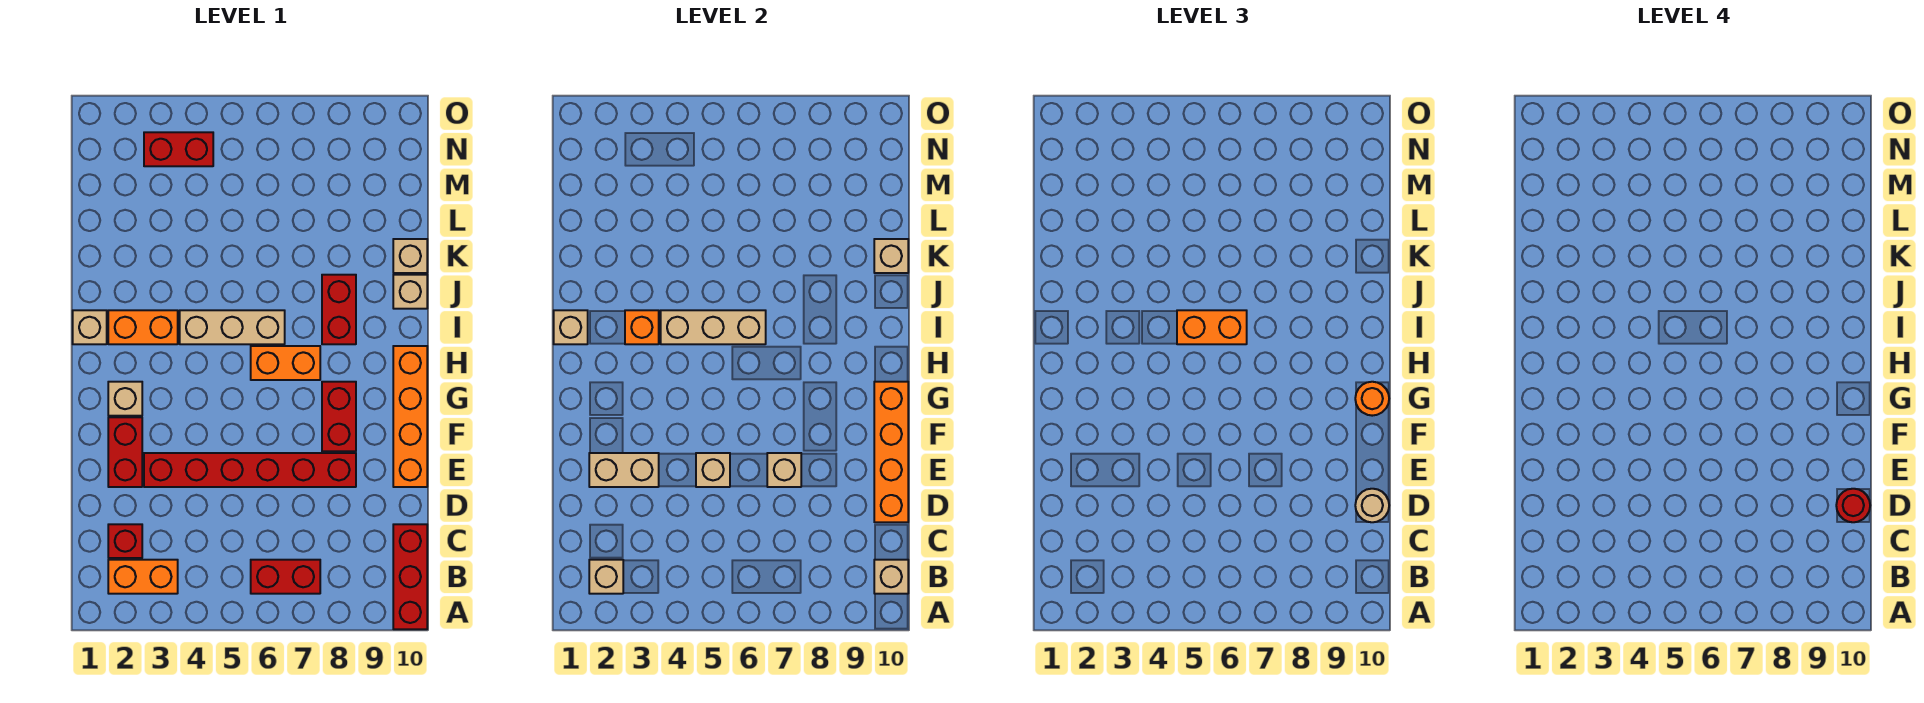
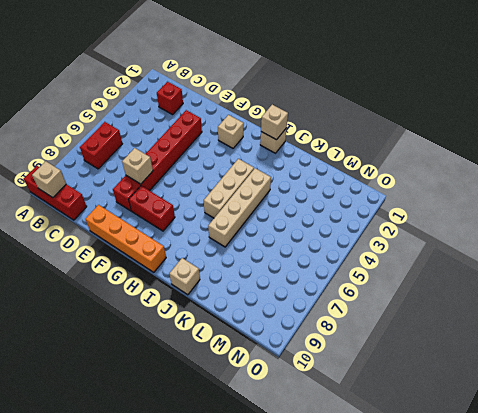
tan 1x4 brick [208,168,271,247] -> none
none -> orange 1x2 brick [108,560,178,594]
none -> red 1x2 brick [108,417,142,487]
none -> orange 1x2 brick [251,346,320,380]
none -> orange 1x2 brick [108,310,178,344]

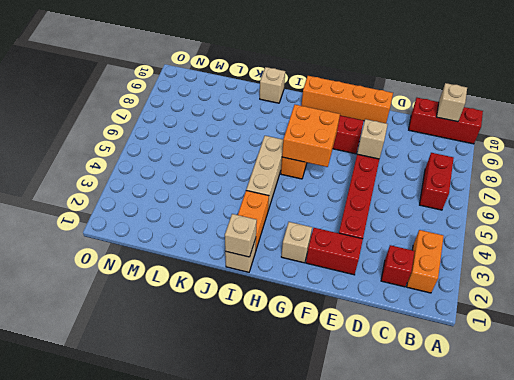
orange 2x2 brick [282,105,340,167] -> none
none -> red 1x2 brick [322,275,356,344]
none -> tan 1x1 brick [393,239,427,273]
none -> red 1x2 brick [144,132,213,166]
none -> tan 1x1 brick [589,560,623,594]

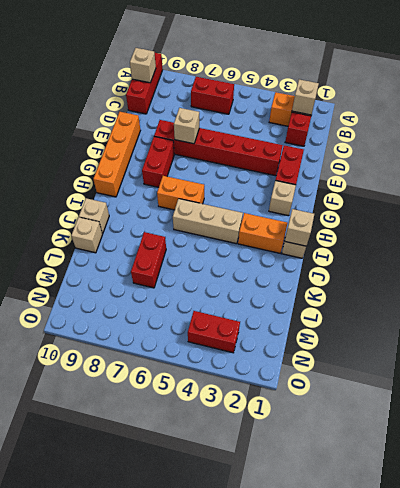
red 1x2 brick [131,232,166,288] -> red 1x2 brick moved to [322,275,356,344]
none -> orange 1x4 brick [874,382,908,522]
none -> tan 1x2 brick [589,453,659,487]
none -> tan 1x1 brick [696,453,730,487]
none -> orange 1x1 brick [625,310,659,344]

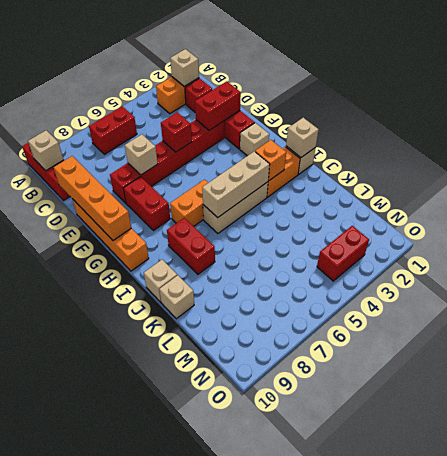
red 1x2 brick [195,81,241,130] -> tan 1x2 brick [589,453,659,487]
red 1x1 brick [161,112,192,152] -> tan 1x1 brick [696,453,730,487]
none -> tan 1x1 brick [874,239,908,273]
none -> tan 1x1 round brick [1355,489,1389,522]
none -> orange 1x1 round brick [1355,382,1389,416]
none -> orange 1x2 brick [1177,310,1247,344]

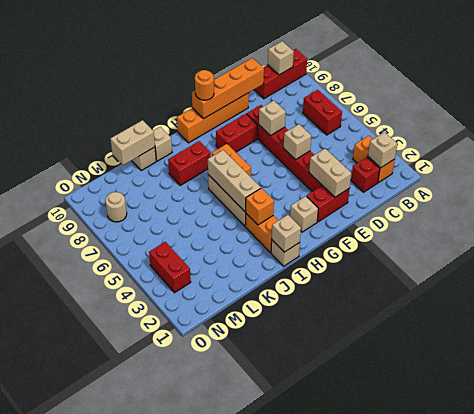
tan 1x2 brick [110,120,155,165] -> tan 1x1 brick [874,239,908,273]
tan 1x1 round brick [105,192,127,222] -> tan 1x1 round brick moved to [1355,489,1389,522]
none -> orange 1x2 brick [1177,310,1247,344]
none -> red 1x1 round brick [1836,489,1870,522]

